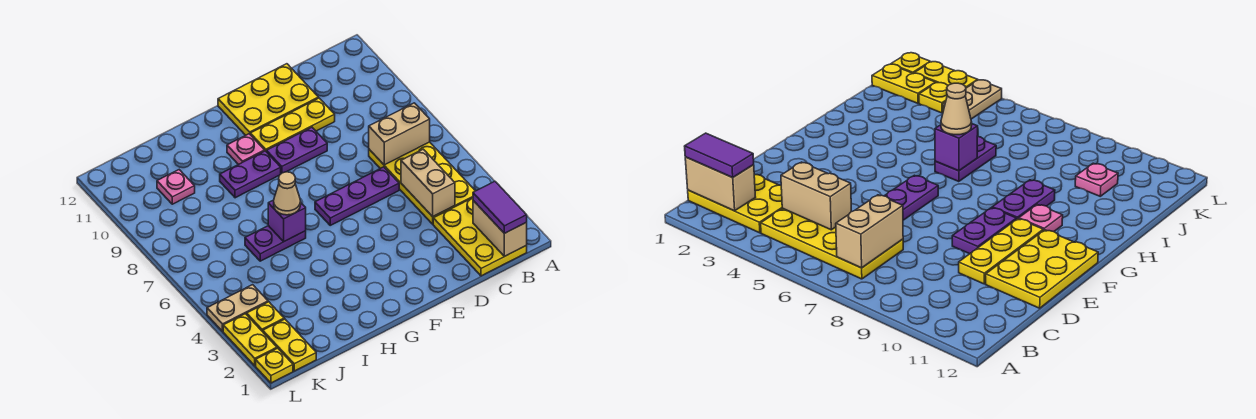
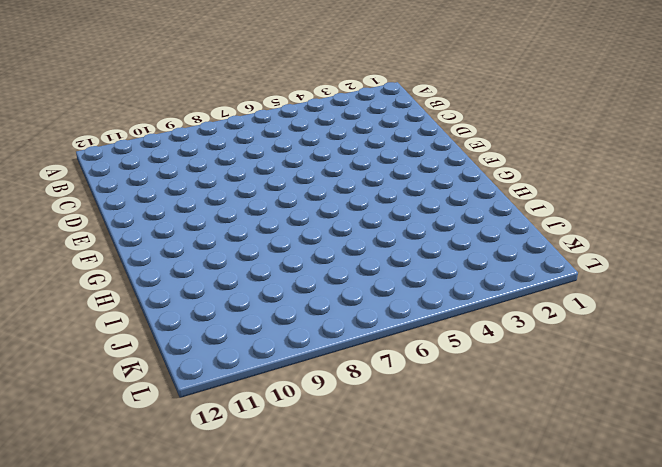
none -> yellow 2x3 plate [433,198,527,276]
none -> yellow 2x4 plate [369,142,475,224]
none -> purple 1x3 plate [315,167,399,225]

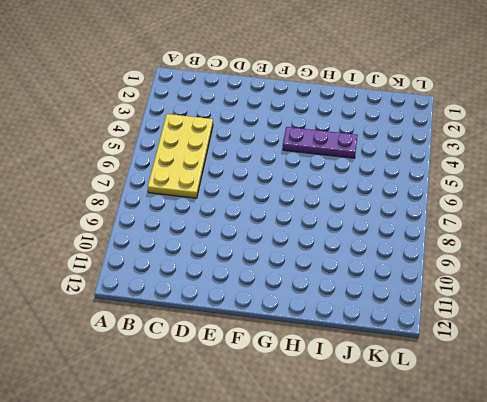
purple 1x3 plate [283,127,358,158] -> purple 1x3 plate moved to [315,167,399,225]
none -> yellow 2x3 plate [433,198,527,276]
none -> yellow 1x3 plate [250,98,335,151]
none -> yellow 2x3 plate [218,64,318,135]

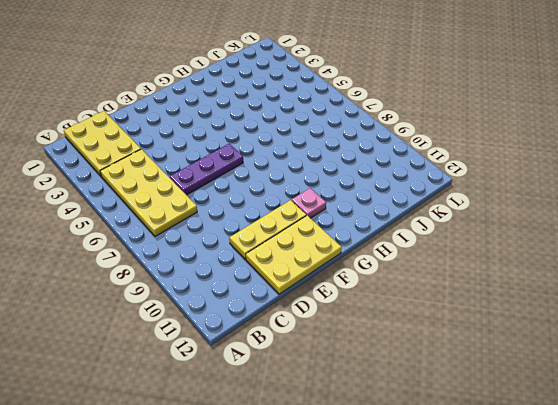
none -> purple 1x2 plate [266,127,327,174]
none -> purple 1x2 plate [220,151,281,198]
none -> purple 1x2 plate [245,226,306,261]

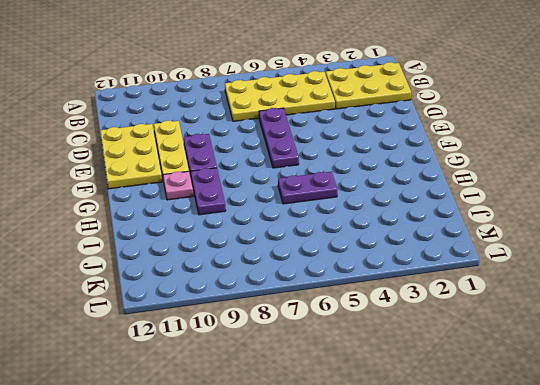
purple 1x2 plate [278,172,337,204] -> purple 1x2 plate turned to [245,226,306,261]
none -> pink 1x1 plate [157,170,195,204]
none -> yellow 1x2 plate [263,319,316,371]
none -> yellow 1x1 plate [247,302,284,332]

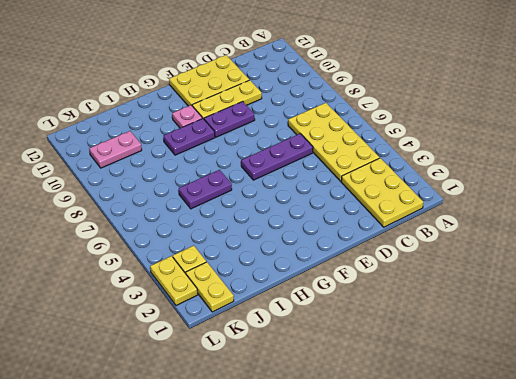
pink 1x2 plate [89,131,142,168] -> pink 1x1 plate [157,170,195,204]
none -> tan 1x2 plate [207,285,268,331]
none -> yellow 1x1 plate [256,348,293,383]
none -> tan 1x2 brick [473,201,527,256]

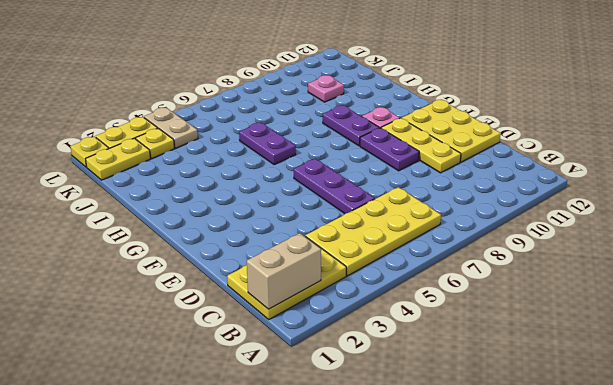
none -> tan 1x2 brick [369,103,430,165]
none -> tan 1x2 brick [401,149,455,217]
none -> purple 1x1 brick [268,200,306,241]

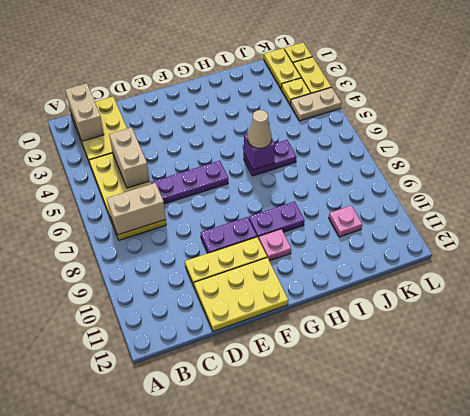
none -> purple 1x2 tile [473,181,527,233]

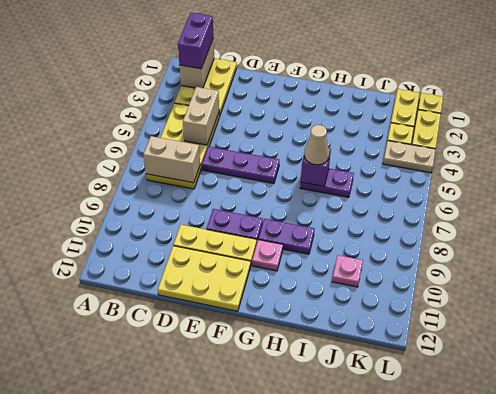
purple 1x2 brick [178,13,214,69] -> purple 1x2 tile [473,181,527,233]

